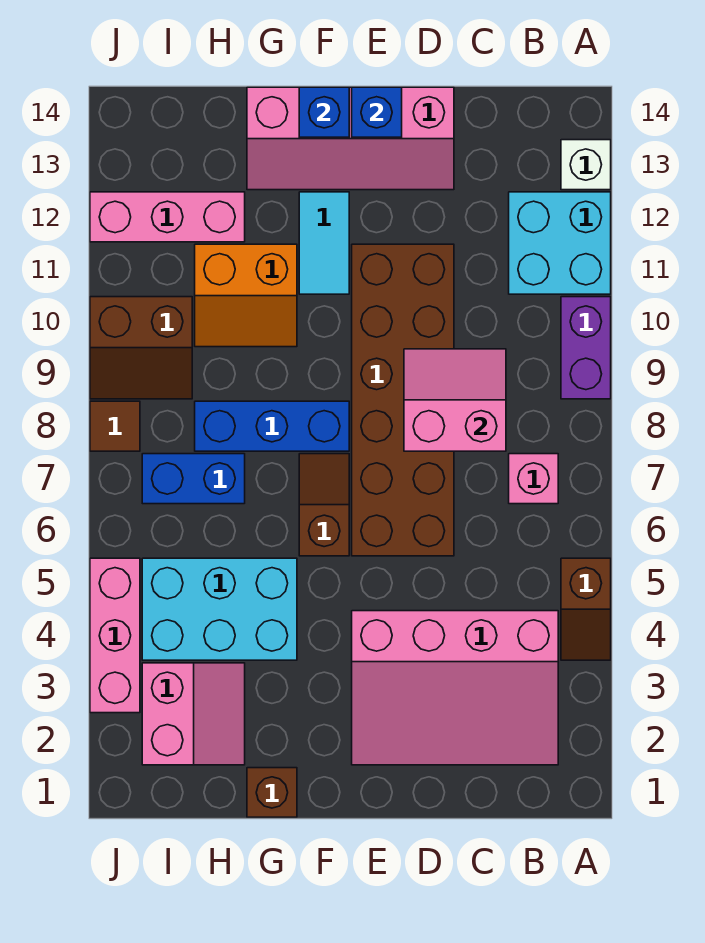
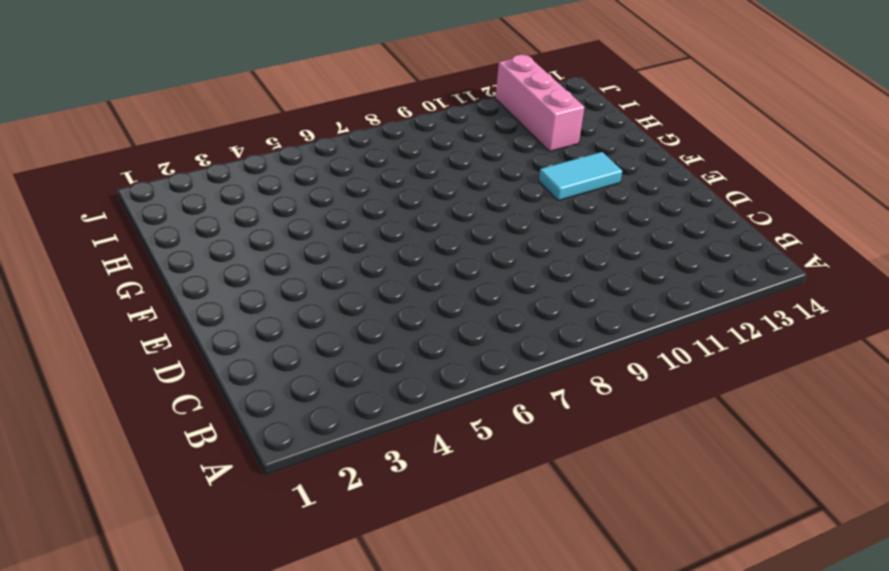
none -> brown 1x2 slope [561,558,611,660]
none -> purple 1x2 brick [561,297,611,399]
none -> cyan 2x2 brick [509,192,611,294]

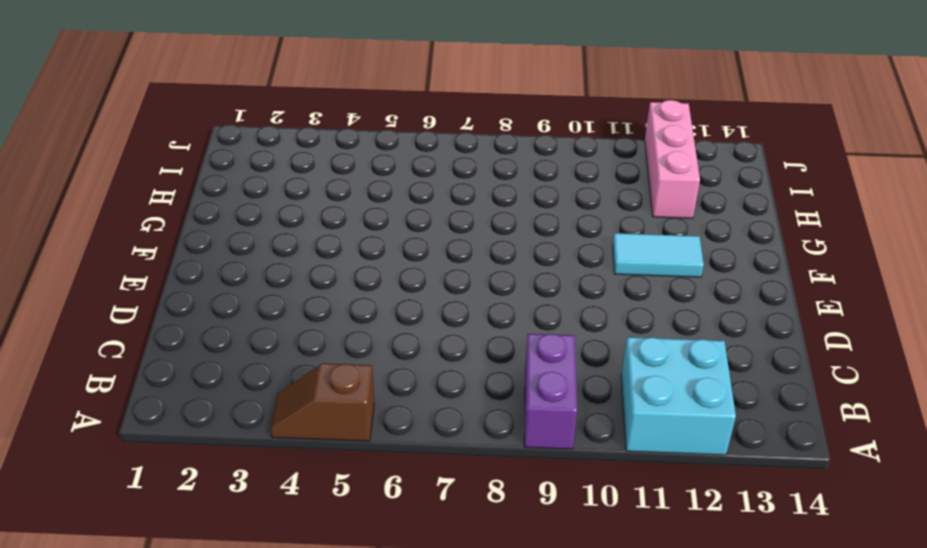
purple 1x2 brick [524,334,577,449] -> purple 1x2 brick turned to [561,297,611,399]
none -> white 1x1 brick [561,140,611,190]
none -> pink 3x4 slope [352,611,558,765]
none -> pink 1x1 brick [509,454,558,504]

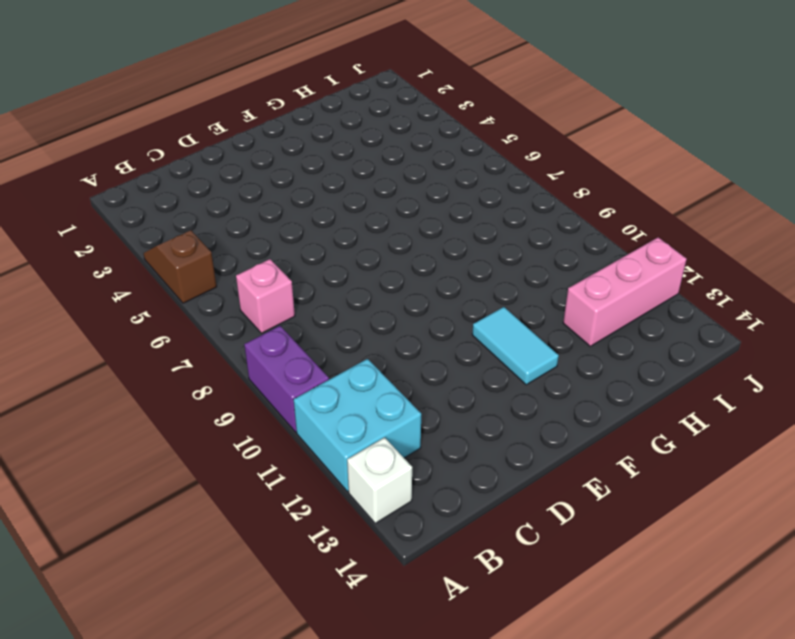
none -> pink 3x4 slope [352,611,558,765]
none -> brown 2x6 brick [352,244,454,556]
none -> pink 2x4 slope [247,87,454,190]

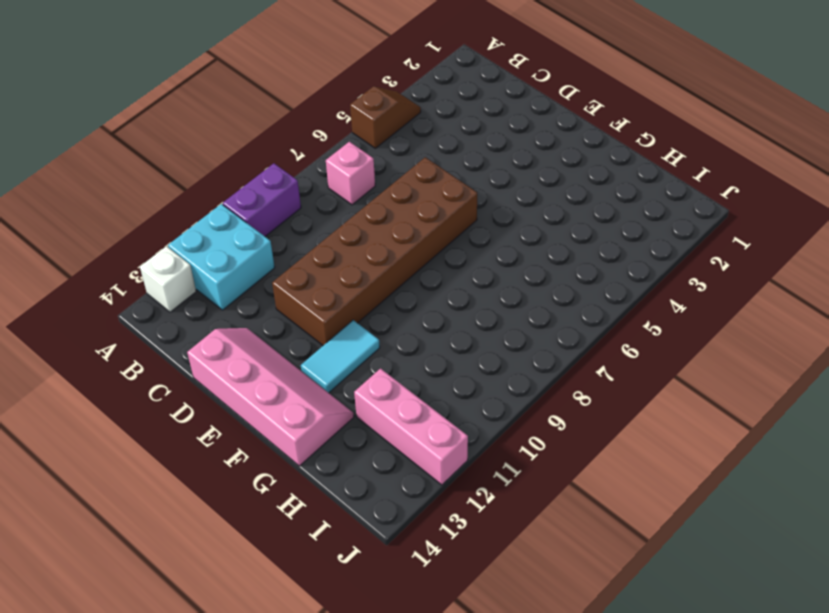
none -> pink 3x4 slope [352,611,558,765]
none -> brown 1x2 slope [299,454,349,556]
none -> blue 1x3 brick [195,401,349,451]

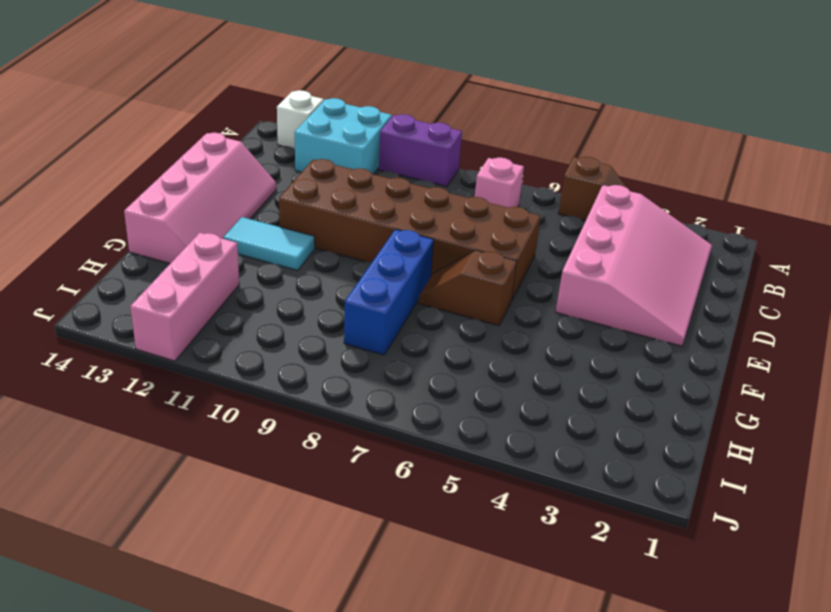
none -> brown 1x1 brick [247,768,297,817]
none -> cyan 2x3 brick [142,558,297,660]
none -> orange 2x2 slope [195,244,297,347]

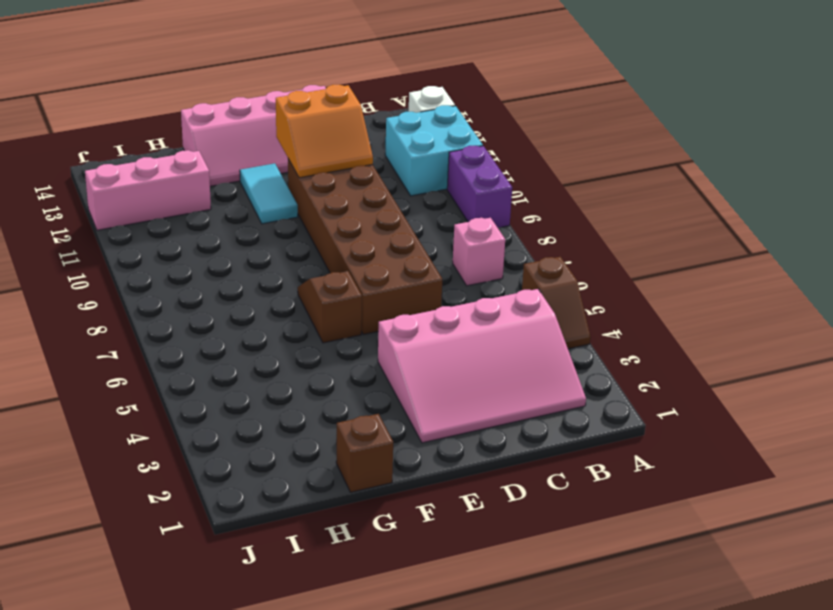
orange 2x2 slope [276,85,373,178] -> orange 2x2 slope moved to [195,244,297,347]
none -> blue 1x3 brick [195,401,349,451]
none -> cyan 2x3 brick [142,558,297,660]
none -> pink 2x2 slope [142,663,245,765]

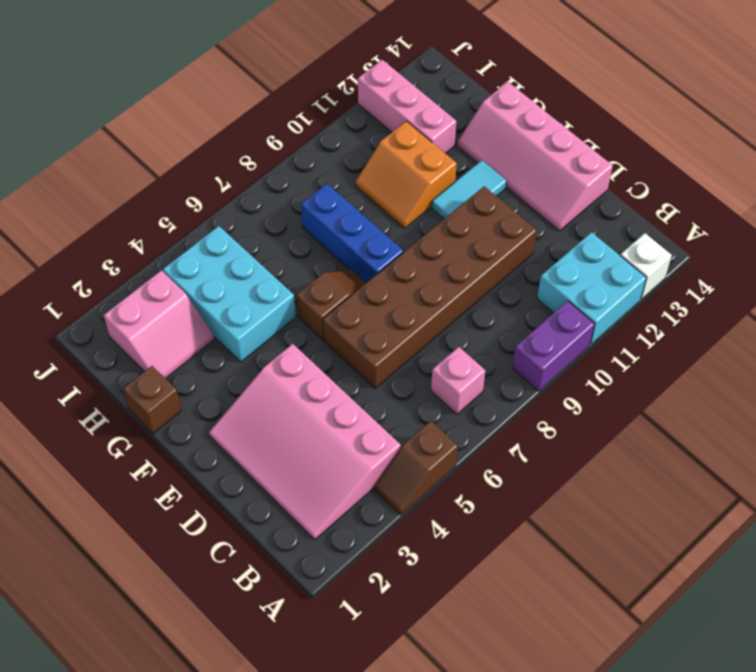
none -> blue 1x2 brick [142,454,245,504]
none -> brown 2x2 slope [90,297,192,399]
none -> pink 1x3 brick [90,558,140,713]

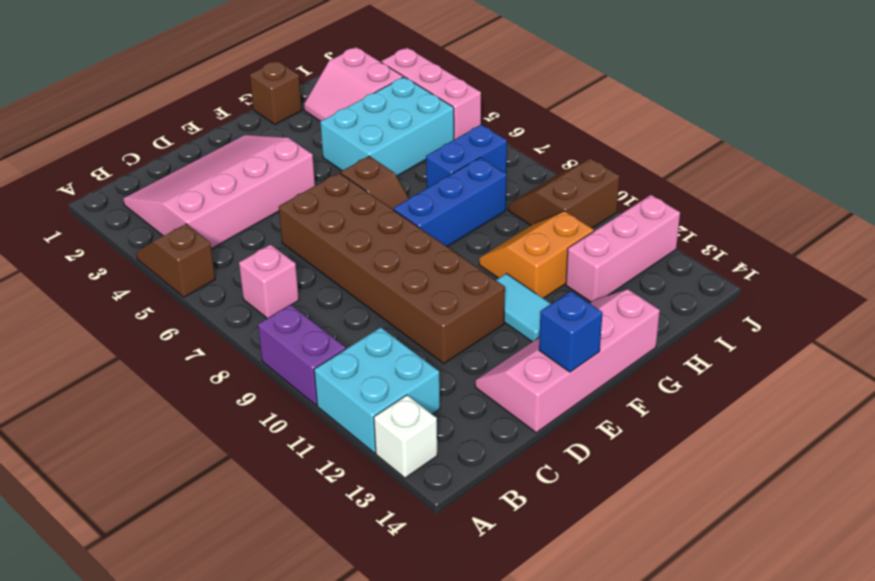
none -> brown 1x1 tile [90,401,140,451]
none -> pink 2x2 slope [404,349,506,451]
none -> blue 1x1 brick [299,87,349,137]

